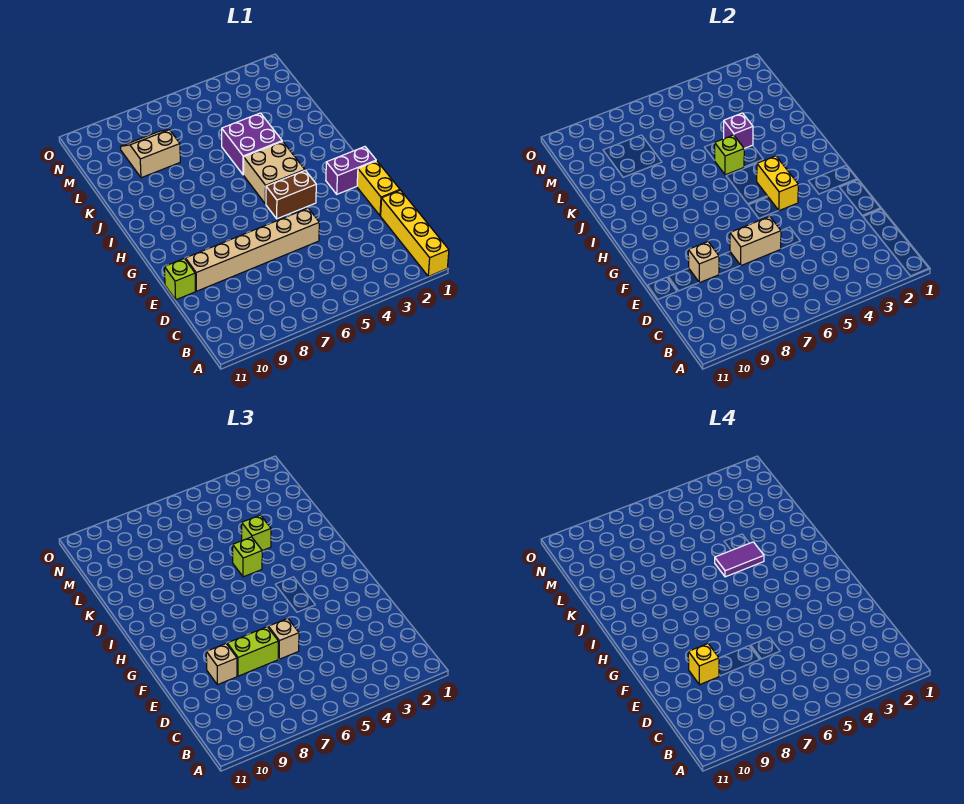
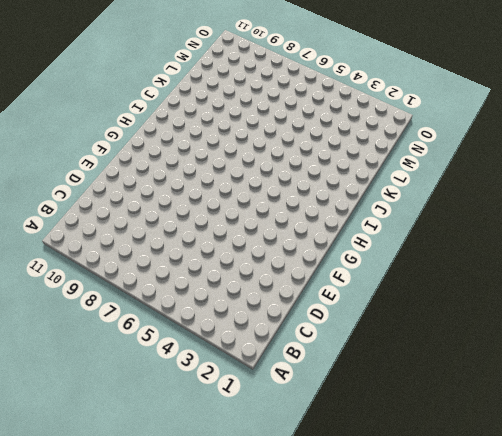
none -> yellow 1x4 brick [381,190,449,276]
none -> yellow 1x2 brick [357,161,400,216]
none -> tan 1x6 brick [185,208,319,291]

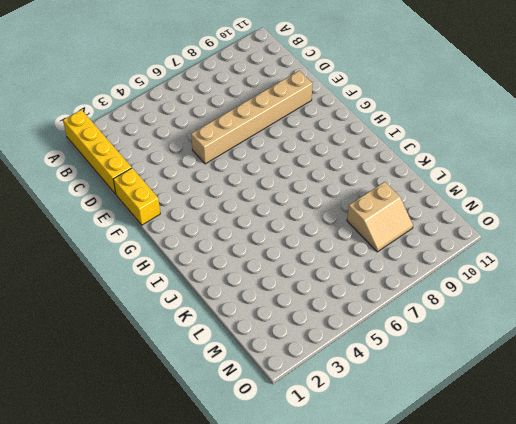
none -> lime 1x1 brick [164,258,195,300]
none -> purple 1x2 brick [326,147,376,194]
none -> brown 1x2 brick [266,170,316,219]

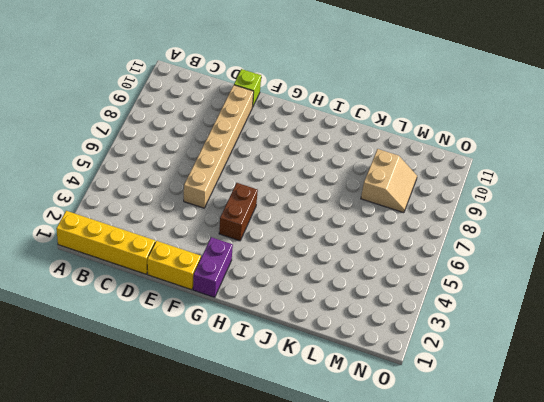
none -> tan 2x2 brick [244,141,305,204]
none -> purple 2x2 brick [222,113,282,175]
none -> tan 1x2 brick [730,216,781,266]

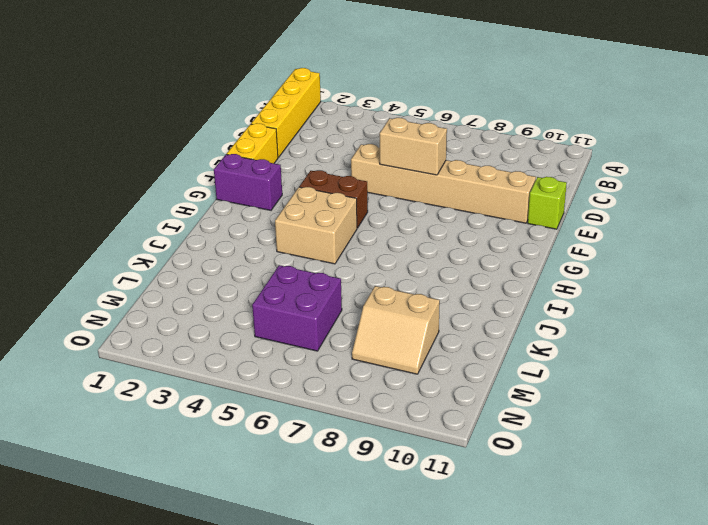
purple 2x2 brick [252,265,342,351] -> purple 2x2 brick moved to [222,113,282,175]
none -> tan 1x1 brick [688,242,719,283]
none -> yellow 1x2 brick [757,156,798,211]
none -> lime 1x1 brick [715,135,744,175]

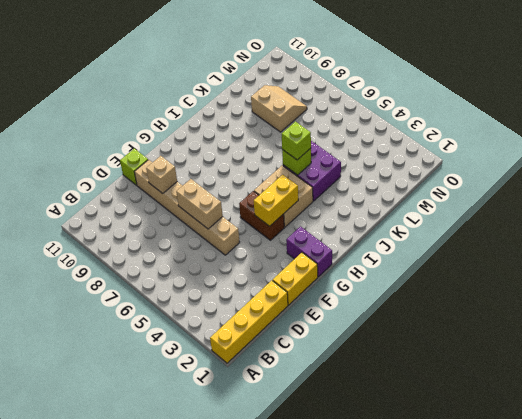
none -> purple 1x1 brick [724,113,753,148]
none -> tan 1x1 brick [268,618,299,659]
none -> lime 1x2 brick [227,627,278,676]

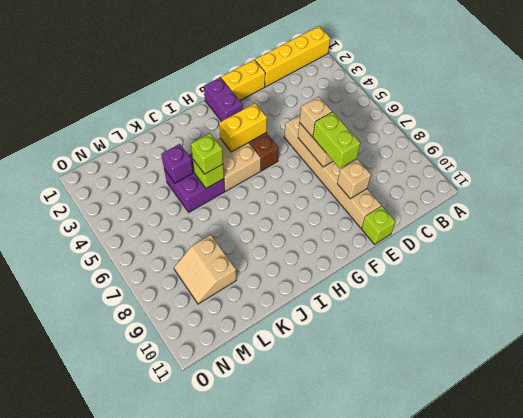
none -> tan 1x1 brick [206,644,237,685]
none -> lime 1x1 brick [242,515,271,551]
none -> yellow 1x1 brick [688,644,719,685]

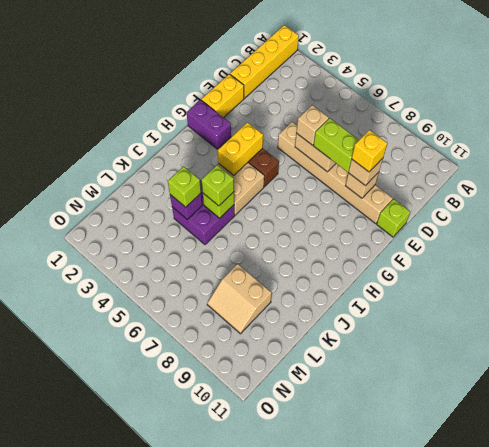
none -> purple 1x2 tile [715,542,764,577]

